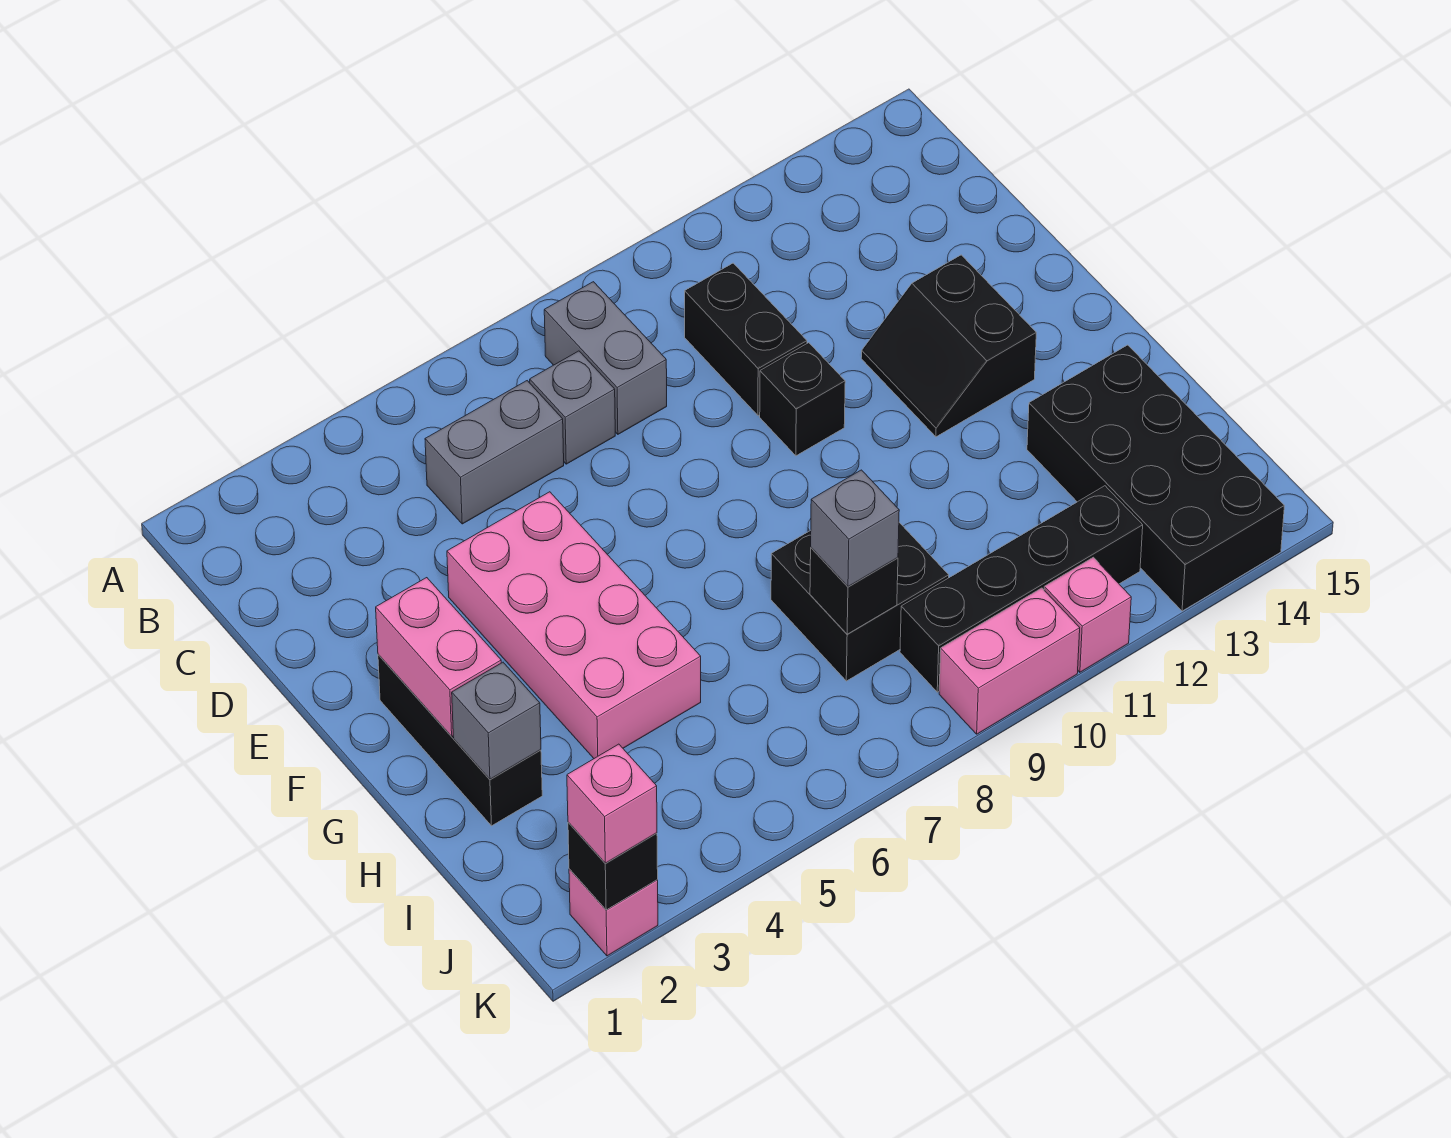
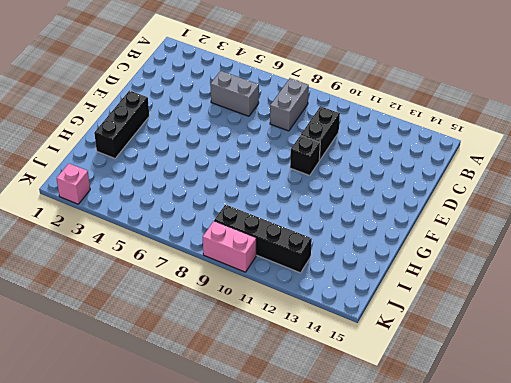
none -> grey 1x1 brick [530,351,615,464]
none -> pink 2x4 brick [447,492,701,758]
none -> black 2x2 slope [861,255,1036,437]

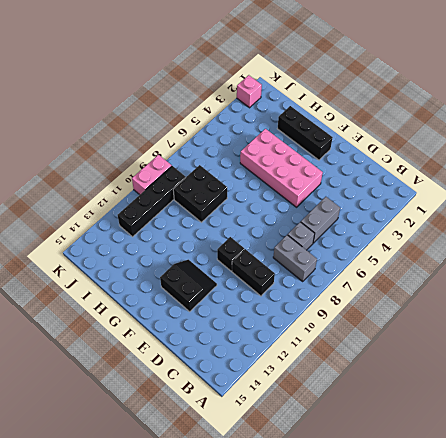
none -> black 2x4 brick [1027,345,1284,611]
none -> pink 1x1 brick [1044,557,1131,672]
none -> pink 1x2 brick [376,578,501,736]

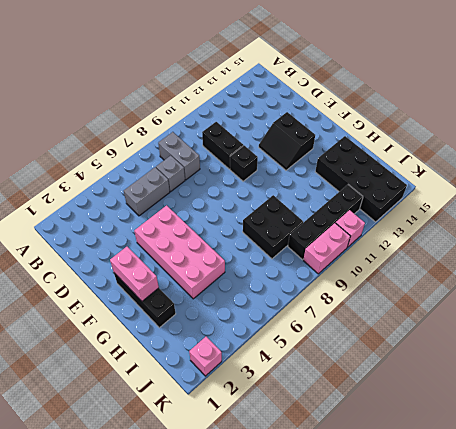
none -> grey 1x1 brick [452,662,541,779]
none -> black 1x1 brick [810,548,898,634]
none -> black 1x1 brick [568,822,658,910]

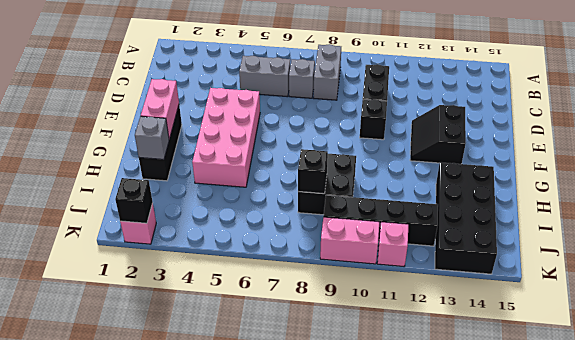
none -> grey 1x1 brick [811,470,899,587]
none -> pink 1x1 brick [567,744,657,863]

